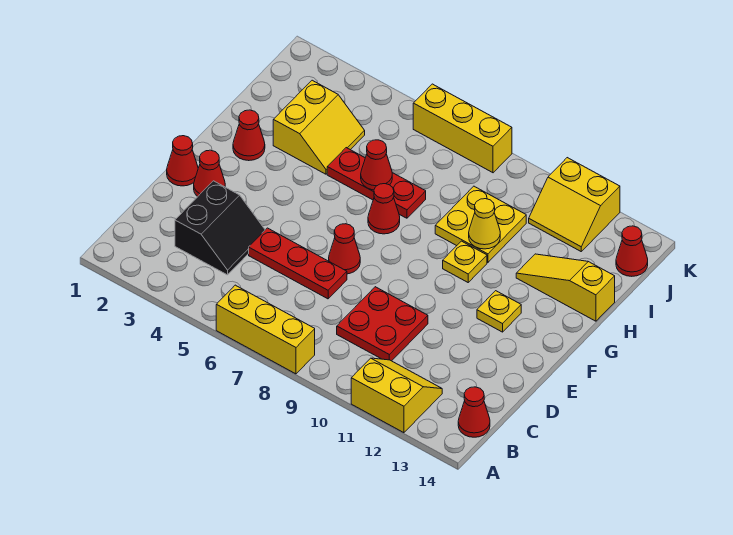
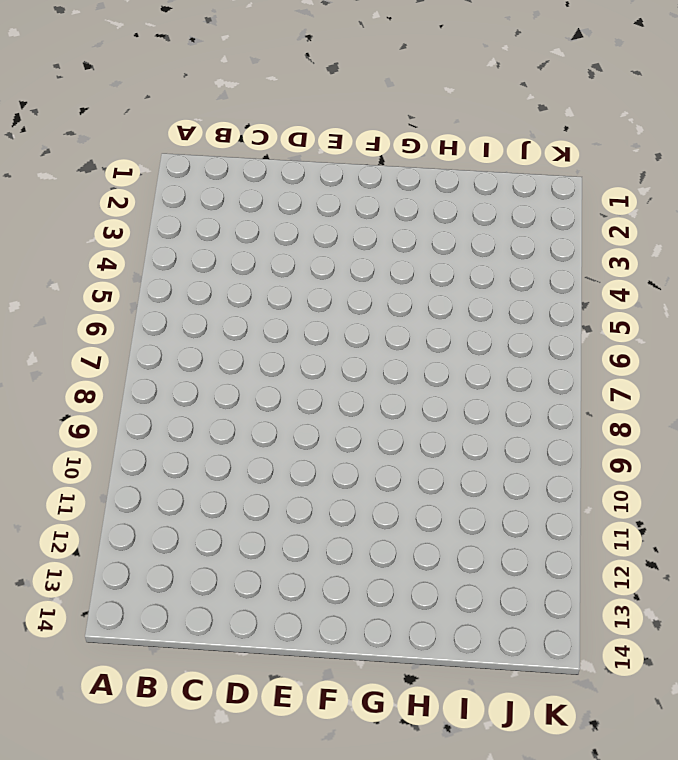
none -> yellow 1x3 brick [216,285,315,374]
none -> yellow 2x2 slope [351,358,442,433]
none -> red 1x1 cone [458,387,490,437]

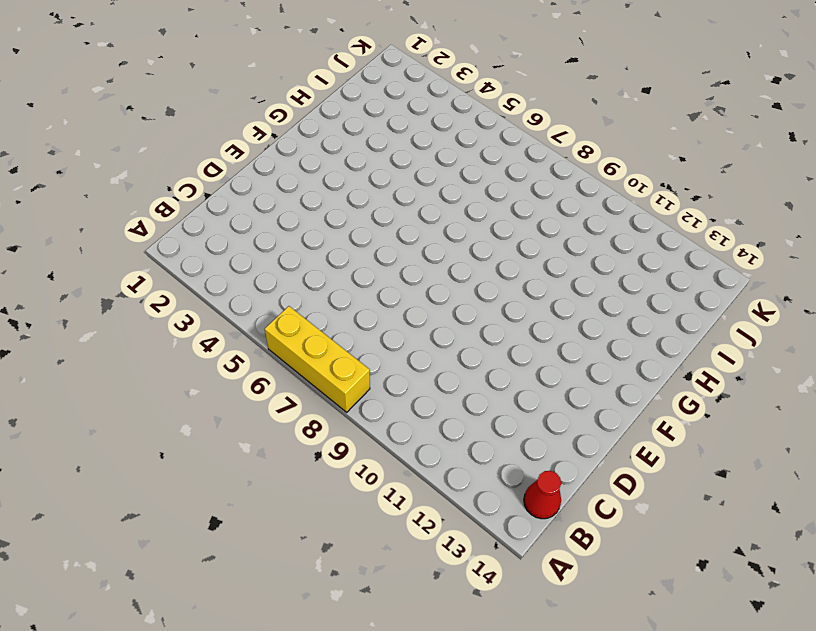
none -> yellow 2x2 slope [351,358,442,433]
none -> black 2x2 slope [175,181,265,275]
none -> red 2x2 plate [337,287,428,361]

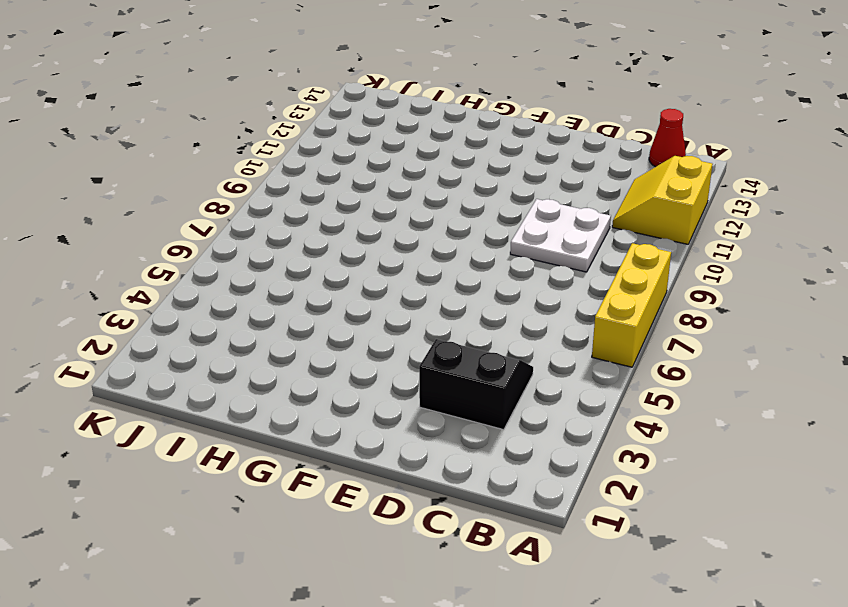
white 2x2 plate [510,199,611,272] -> red 2x2 plate [337,287,428,361]
none -> red 1x3 plate [249,228,347,299]
none -> red 1x1 cone [167,136,198,186]
none -> red 1x1 cone [194,150,225,197]

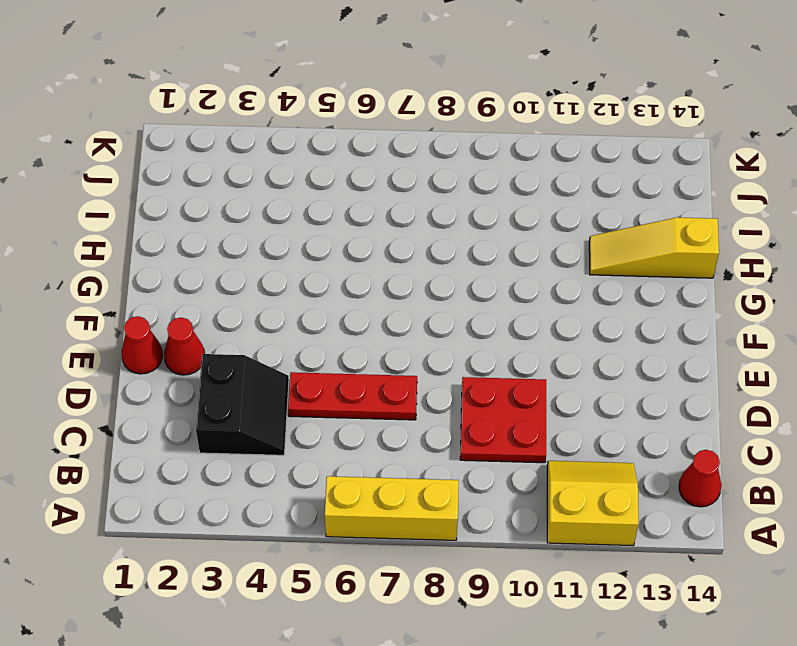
none -> red 1x1 cone [329,224,360,274]
none -> yellow 1x1 plate [477,291,521,332]
none -> red 1x1 cone [233,110,265,161]

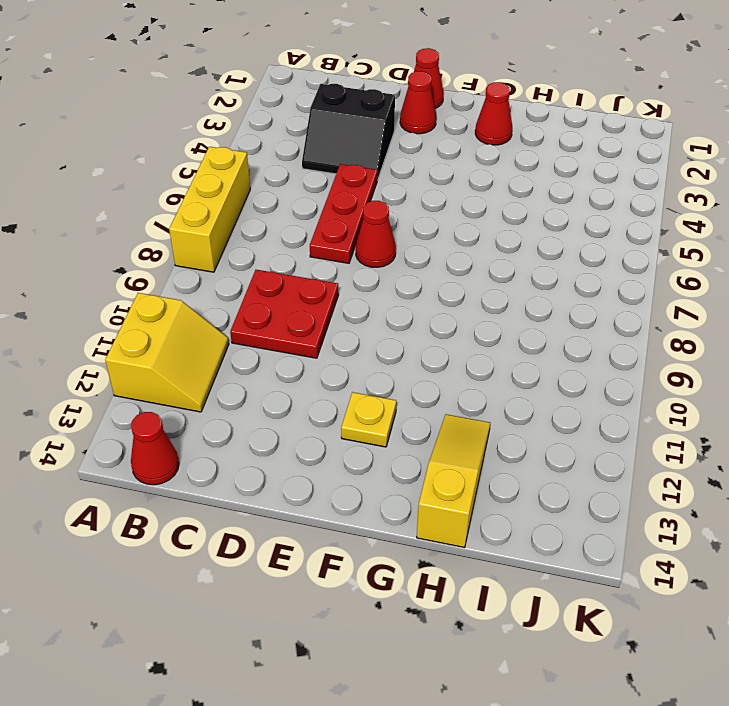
none -> red 1x1 cone [368,184,400,234]
none -> yellow 1x1 plate [443,241,487,282]
none -> yellow 2x2 slope [273,80,365,174]

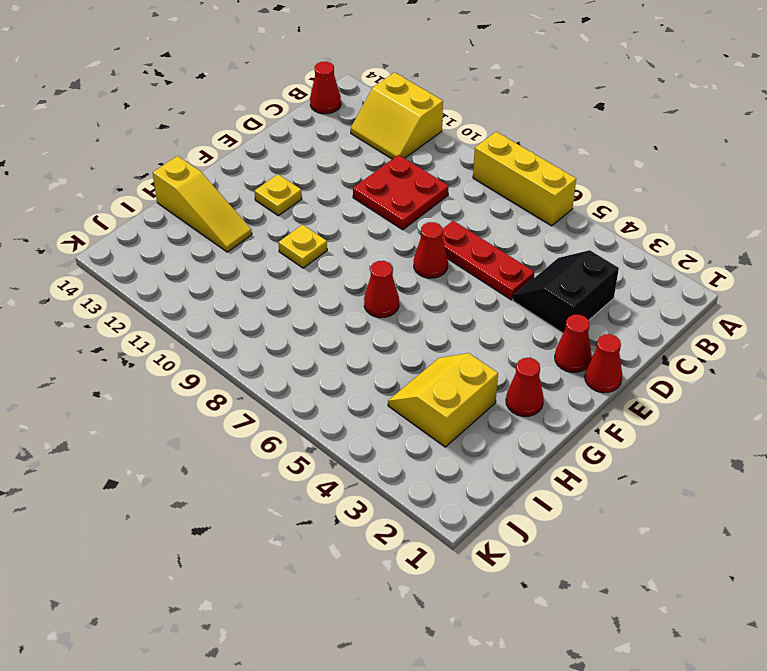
none -> red 1x3 plate [327,148,426,218]
none -> yellow 2x2 plate [435,186,526,262]
none -> yellow 2x2 slope [529,158,620,251]

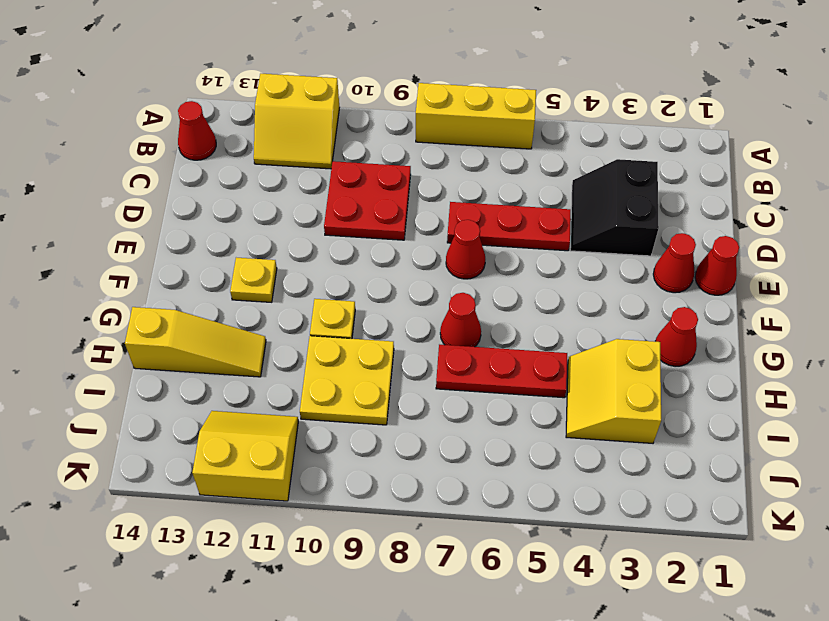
none -> red 1x1 cone [616,226,648,276]
none -> yellow 1x3 brick [413,84,512,173]
none -> red 1x1 cone [361,140,392,190]

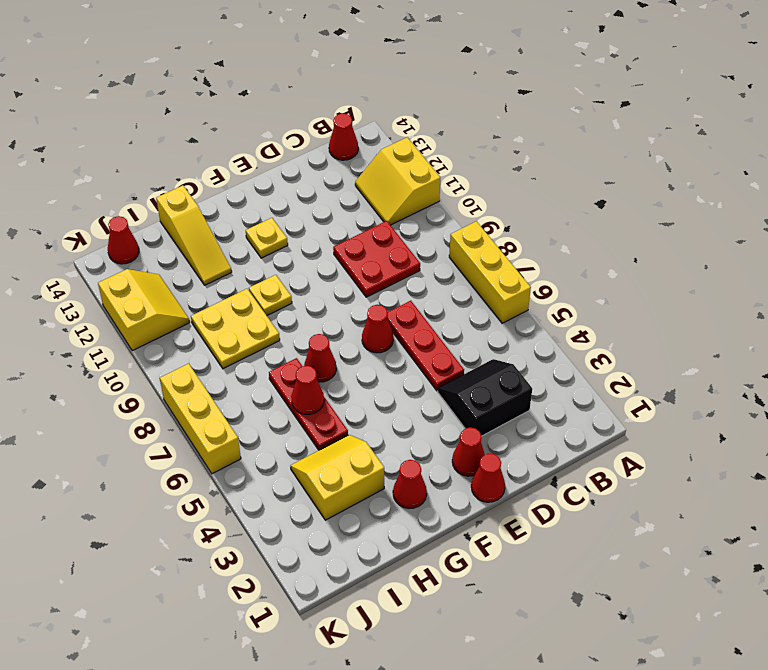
none -> yellow 1x1 cone [469,199,500,249]

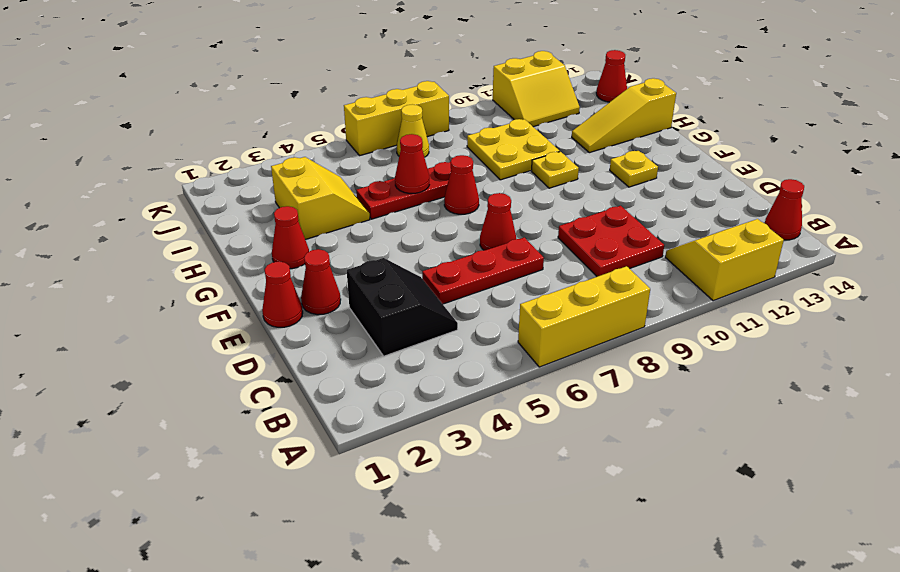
yellow 1x1 cone [397,104,429,157] -> yellow 1x1 cone moved to [469,199,500,249]

